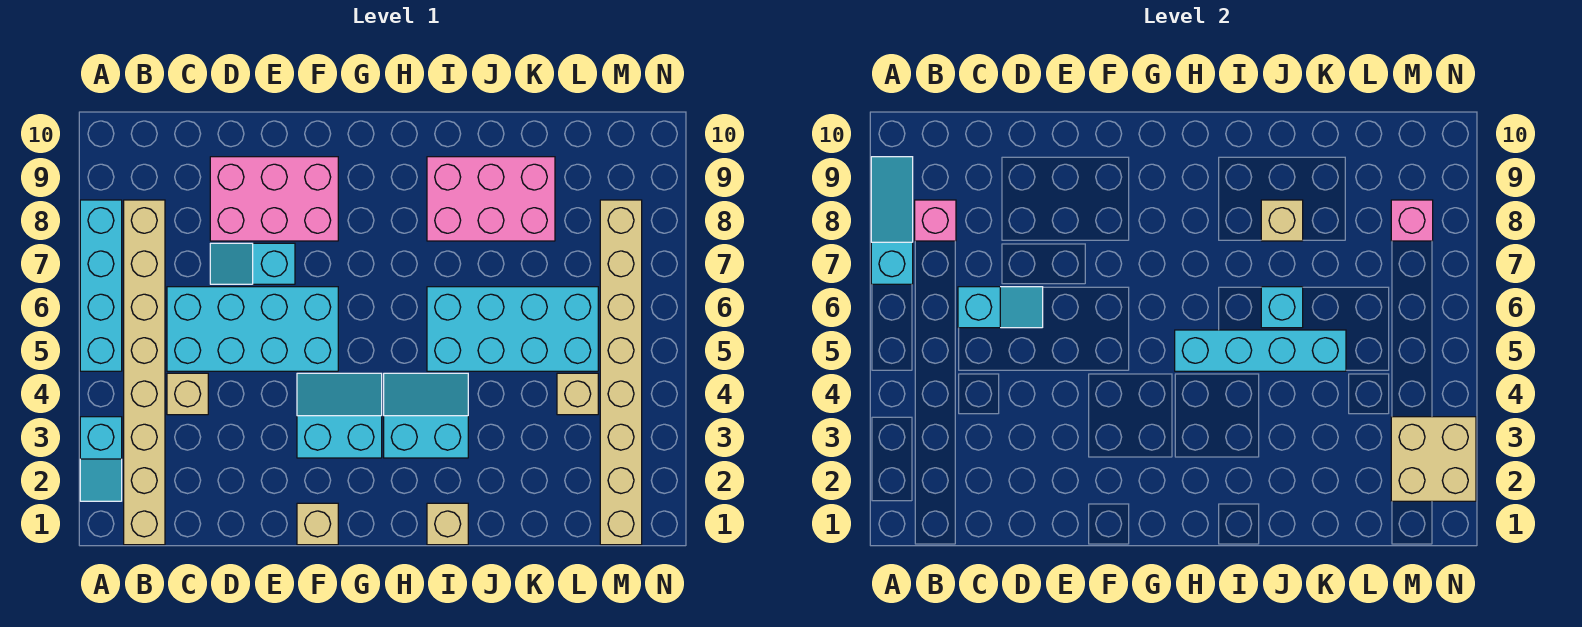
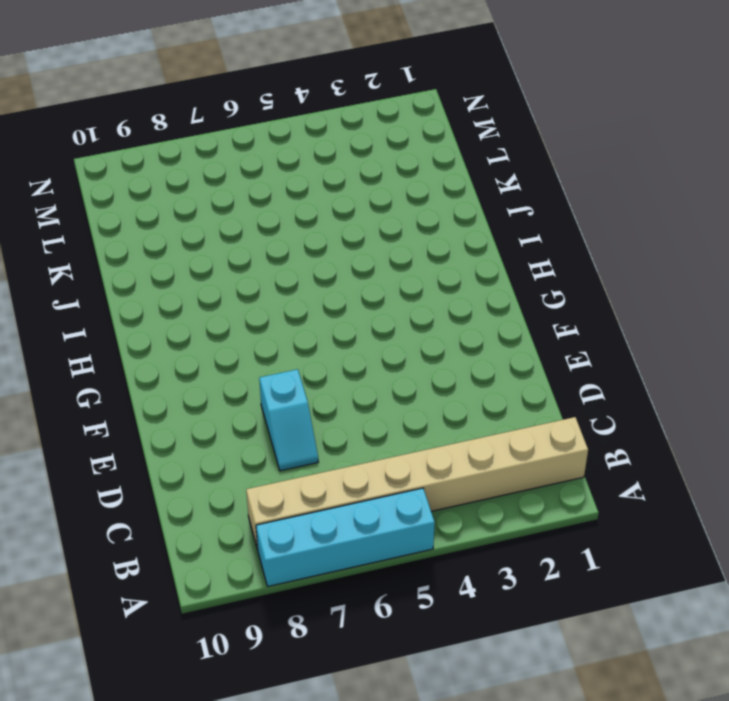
none -> cyan 1x2 slope [80,417,122,501]
none -> tan 1x1 brick [167,373,208,415]
none -> cyan 2x4 brick [167,287,338,371]

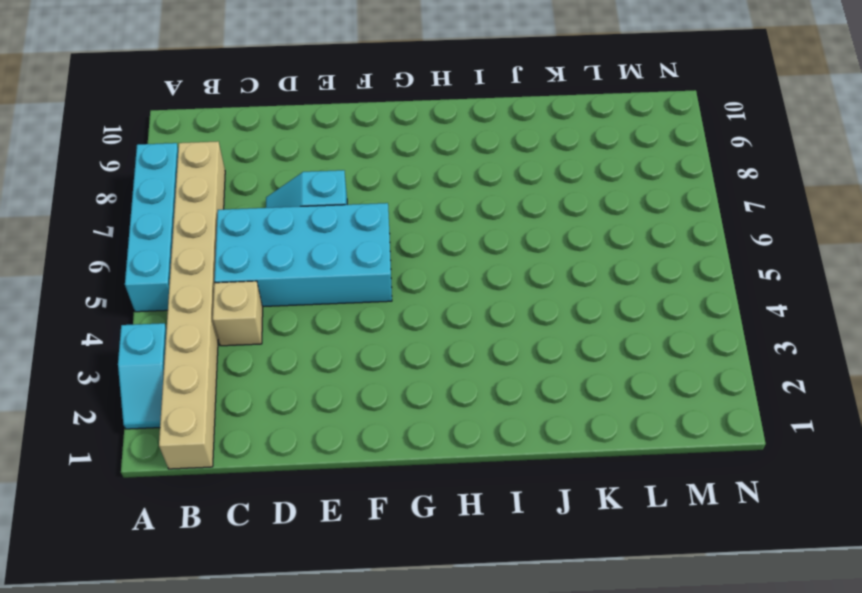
none -> pink 2x3 brick [210,157,338,241]
none -> tan 1x1 brick [297,503,338,545]
none -> cyan 2x2 slope [297,373,382,458]

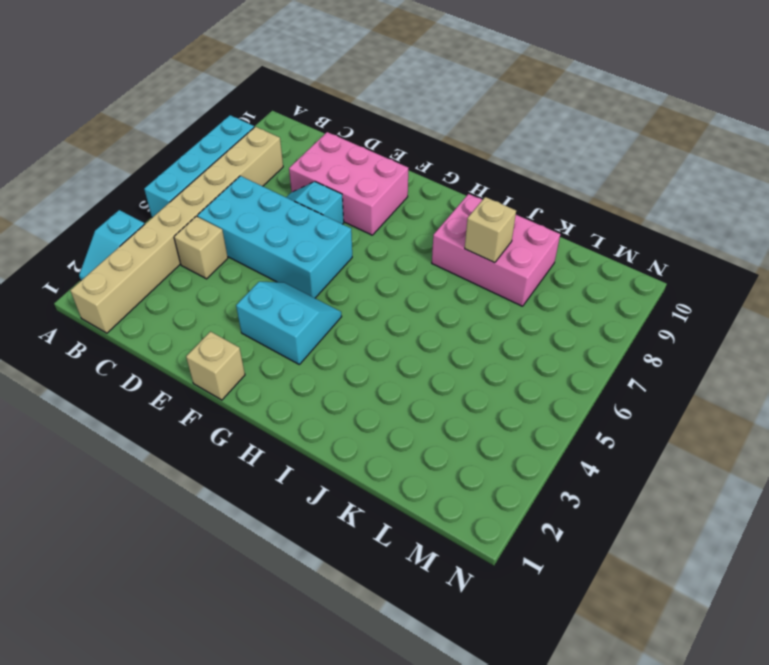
none -> cyan 2x2 slope [384,373,468,458]
none -> tan 1x1 brick [427,503,468,545]
none -> cyan 2x4 brick [427,287,598,371]

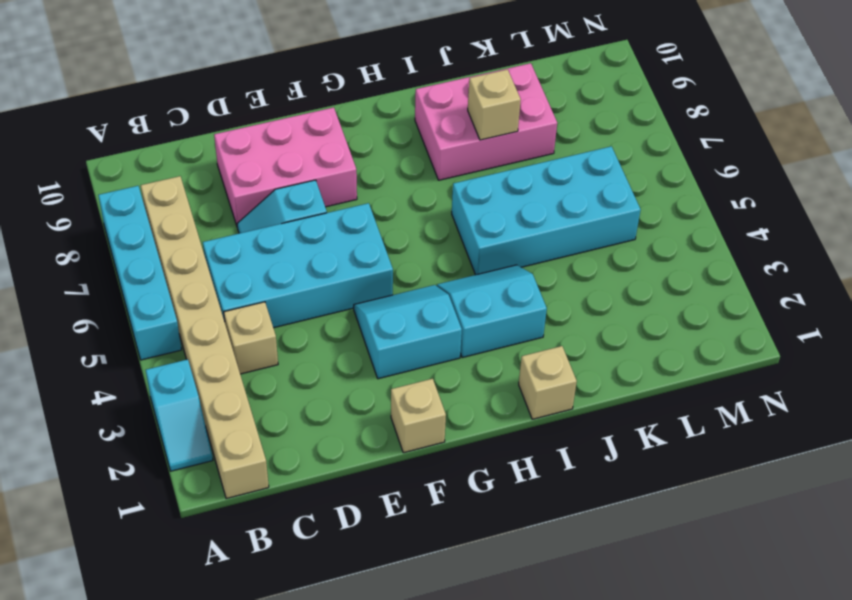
none -> tan 1x1 brick [557,373,598,415]
none -> tan 1x8 brick [600,200,642,545]
none -> cyan 1x3 slope [871,157,913,284]

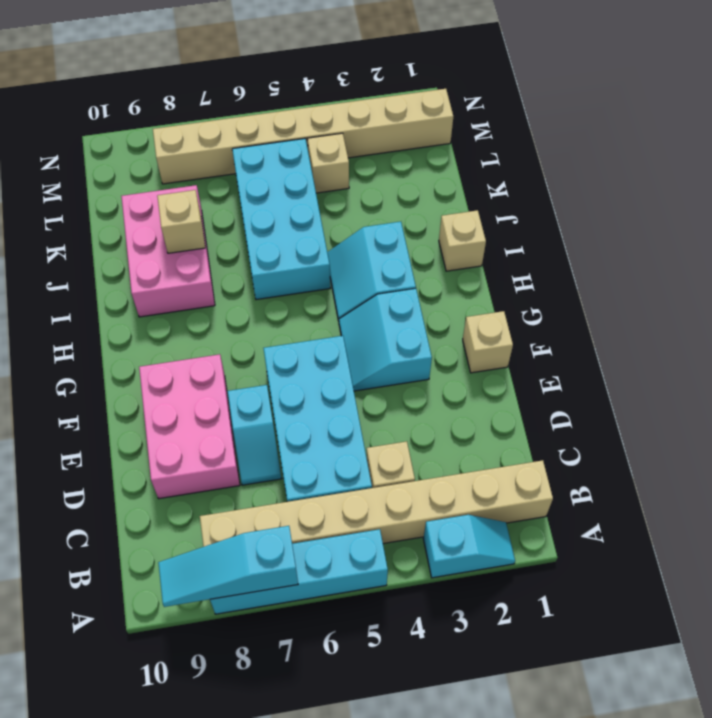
none -> pink 1x1 brick [915,200,956,241]
none -> cyan 1x2 slope [958,287,1043,328]
none -> cyan 1x4 brick [1175,330,1346,371]

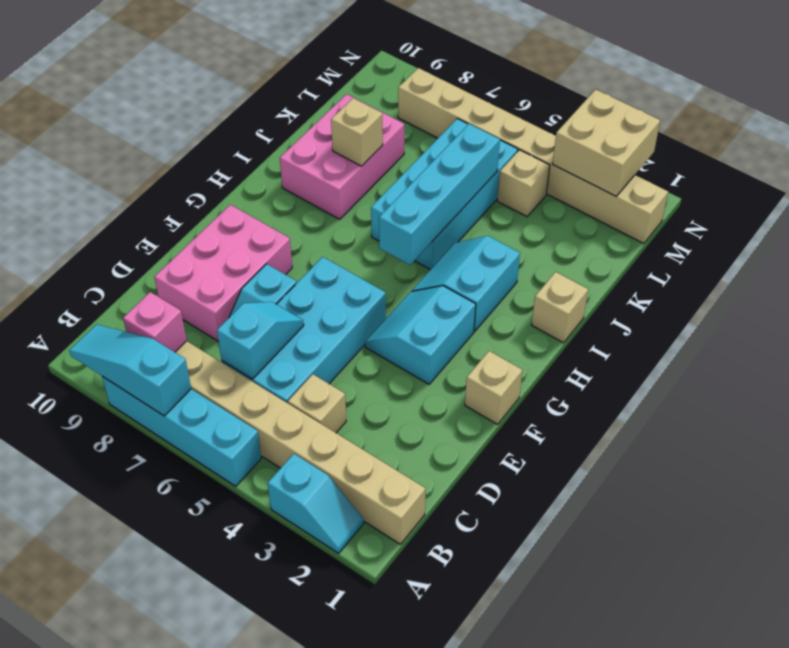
none -> cyan 1x1 brick [1261,287,1303,328]
none -> pink 1x1 brick [1391,200,1433,241]

